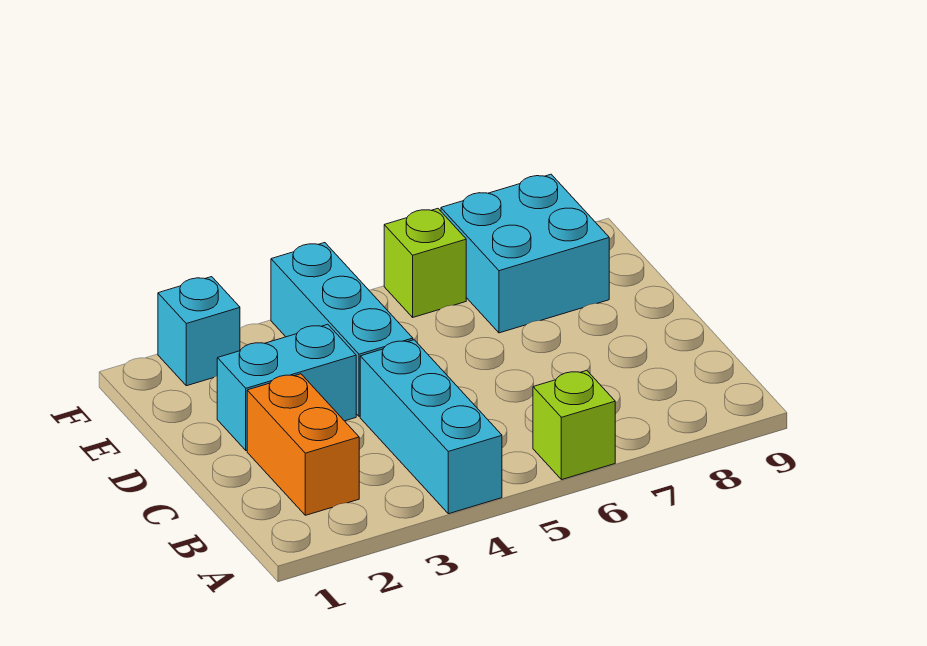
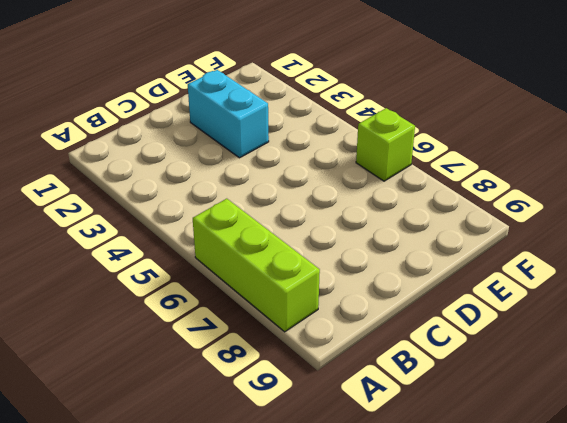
lime 1x3 brick [193,199,320,332] -> lime 1x1 brick [533,370,615,480]
none -> cyan 1x3 brick [360,340,502,514]
none -> orange 1x2 brick [247,374,359,515]

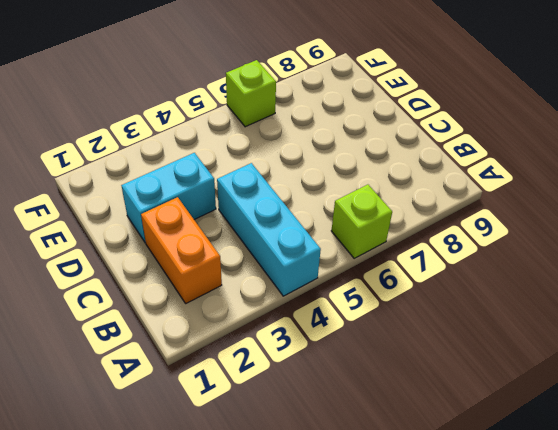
none -> cyan 1x3 brick [271,243,413,416]
none -> cyan 2x2 brick [441,174,609,333]

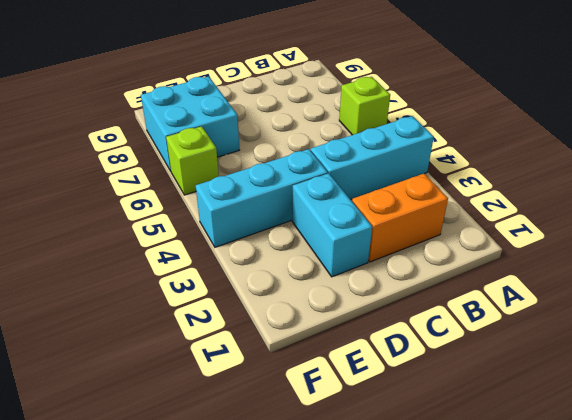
none -> cyan 1x1 brick [158,277,240,386]

